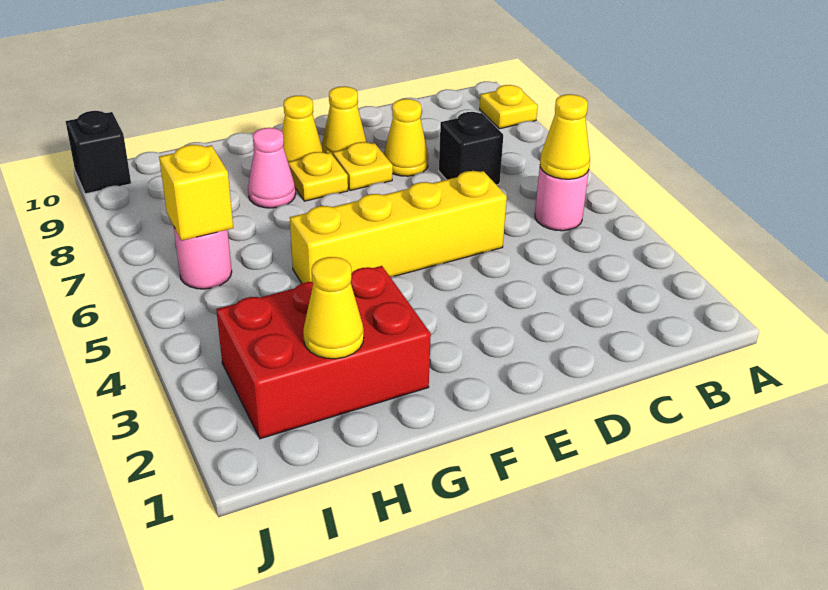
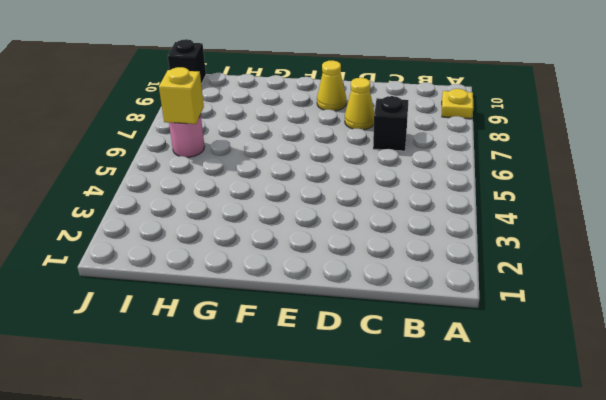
none -> pink 1x1 round brick [535,168,589,231]
none -> yellow 1x4 brick [290,171,507,283]
none -> yellow 1x1 plate [333,142,393,190]

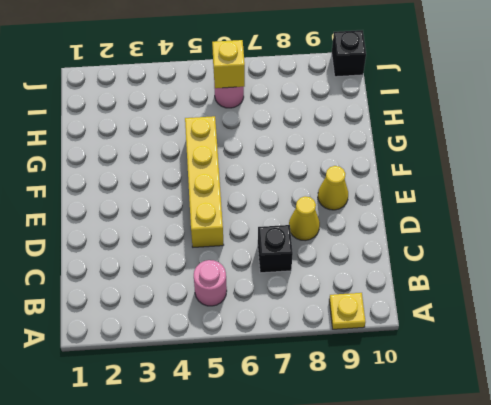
none -> yellow 1x1 plate [333,142,393,190]
none -> yellow 1x1 plate [288,152,348,201]
none -> yellow 1x1 cone [282,96,323,162]

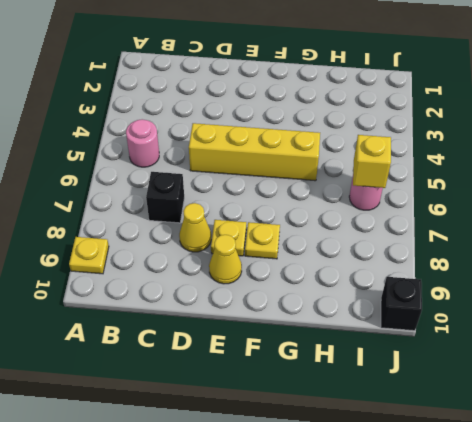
none -> yellow 1x1 cone [282,96,323,162]
none -> red 2x3 brick [216,266,431,439]
none -> pink 1x1 cone [248,128,295,208]

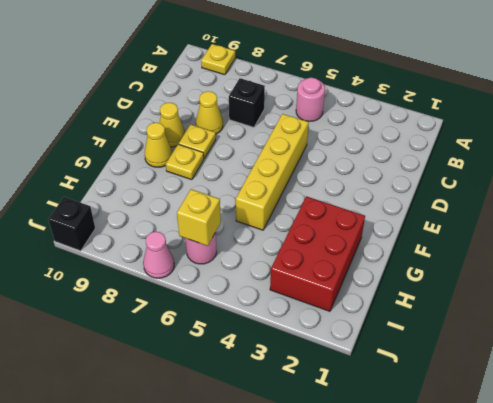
pink 1x1 cone [143,232,174,278] -> pink 1x1 cone moved to [248,128,295,208]
none -> yellow 1x1 cone [540,94,590,179]
none -> yellow 1x1 cone [303,257,364,359]

